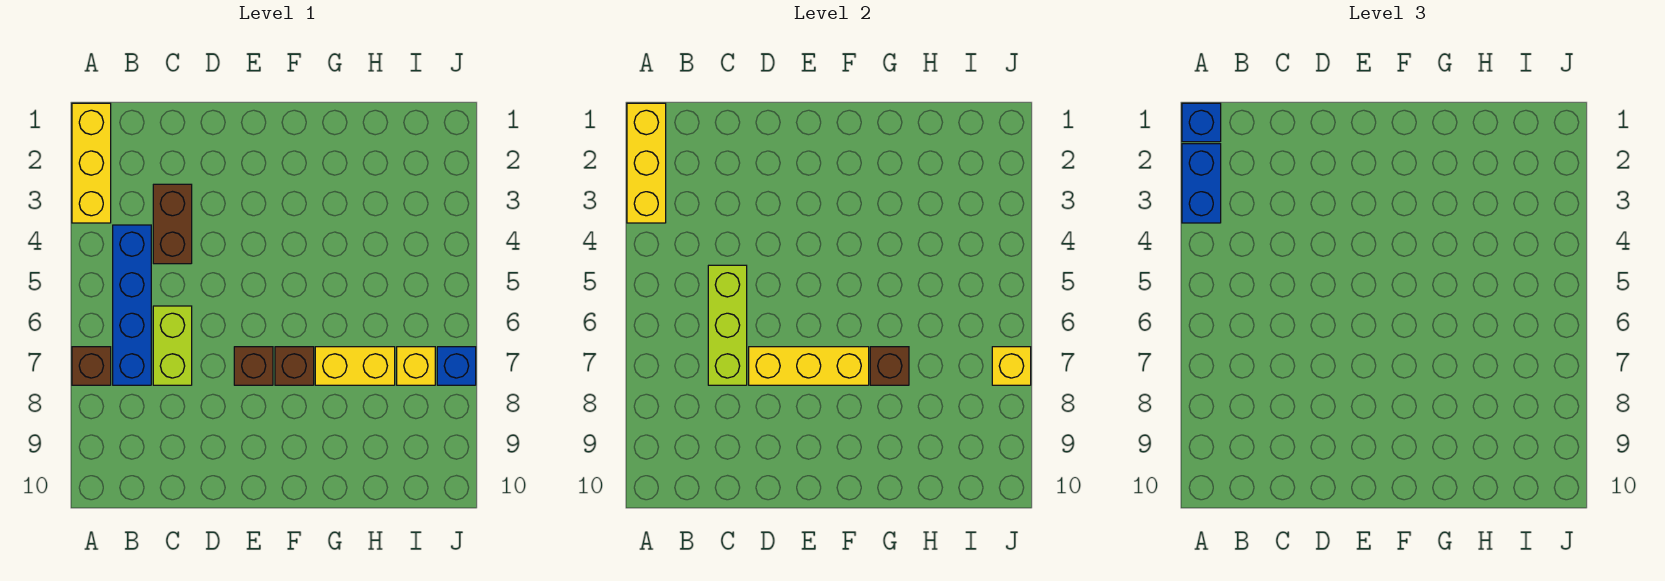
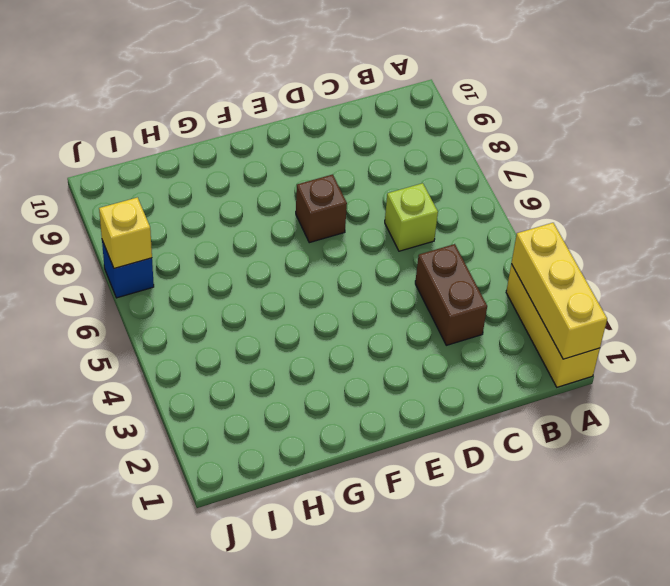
lime 1x1 brick [385,183,438,251] -> lime 1x2 brick [153,306,192,385]
none -> brown 1x1 brick [72,347,111,385]
none -> blue 1x4 brick [113,225,151,385]
none -> brown 1x1 brick [275,347,314,385]

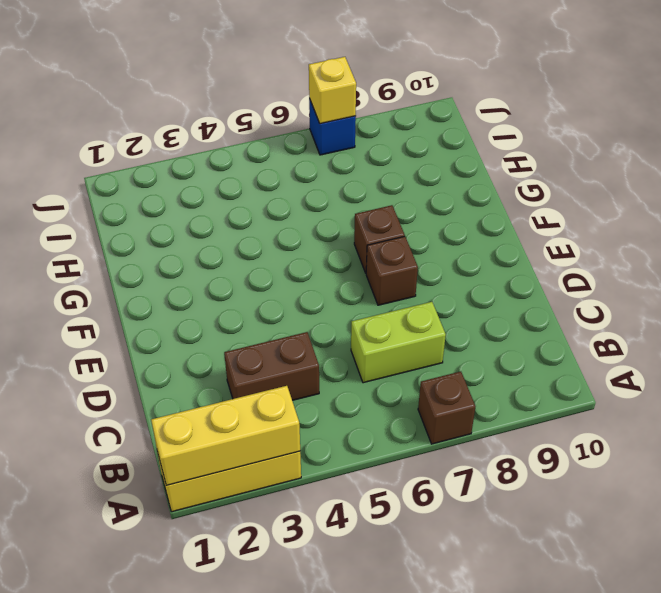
none -> blue 1x4 brick [113,225,151,385]
none -> yellow 1x2 brick [315,347,395,385]
none -> yellow 1x1 brick [397,347,435,385]

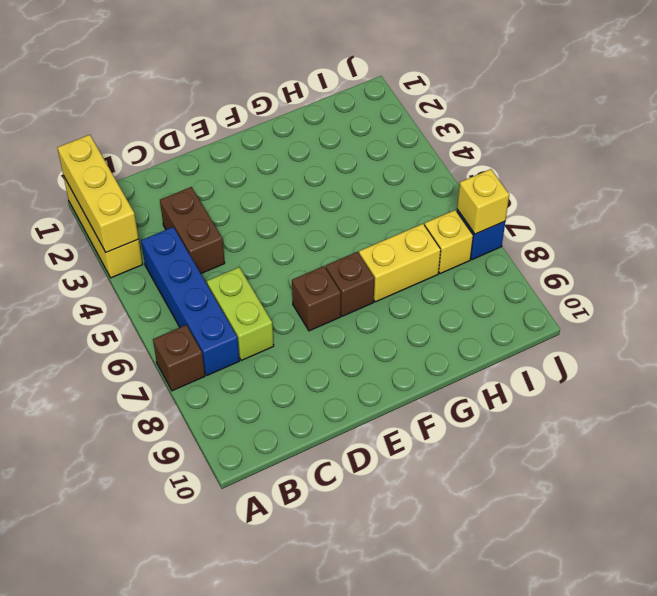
none -> lime 1x3 brick [708,265,747,385]
none -> yellow 1x3 brick [749,347,869,385]
none -> brown 1x1 brick [870,347,909,385]

